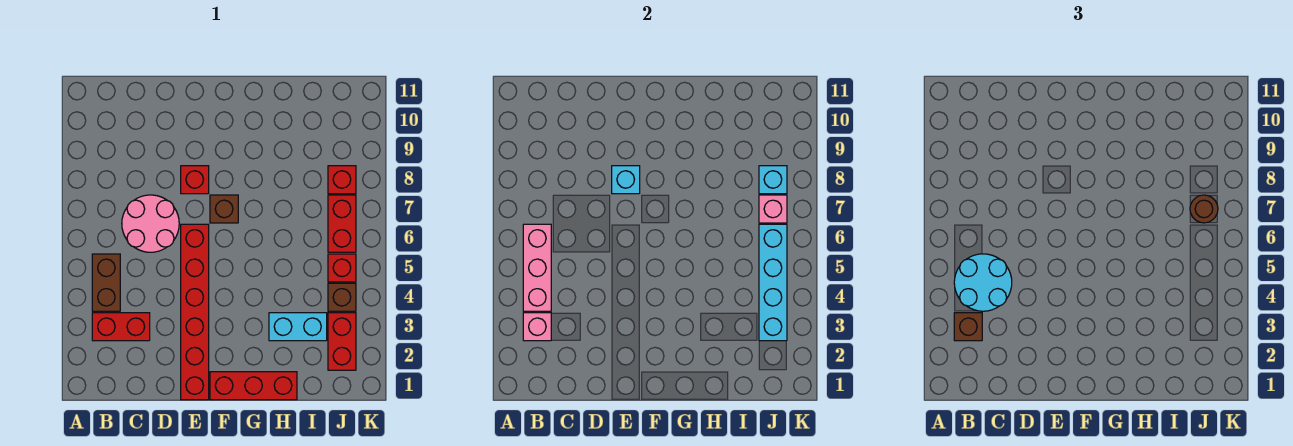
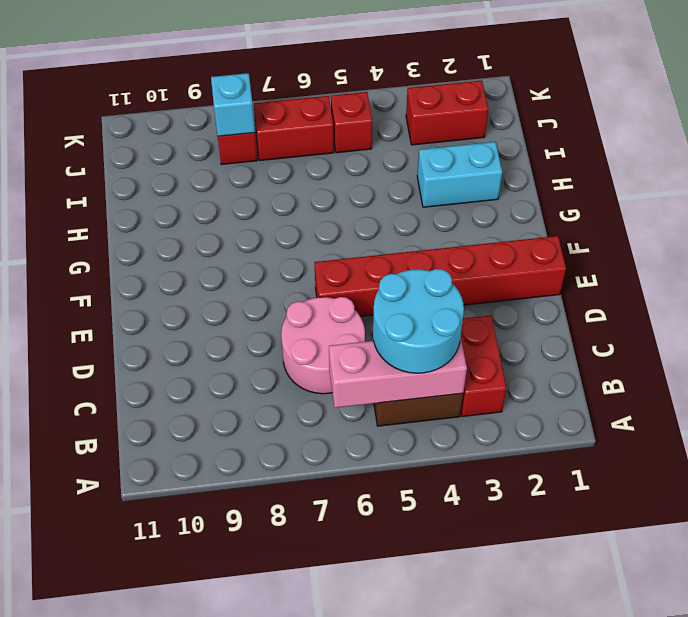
cyan 1x2 brick [417,142,502,207] -> cyan 1x2 brick turned to [269,313,327,341]
none -> red 1x1 brick [181,166,209,194]
none -> red 1x3 brick [210,372,297,400]
none -> brown 1x1 brick [210,195,238,223]

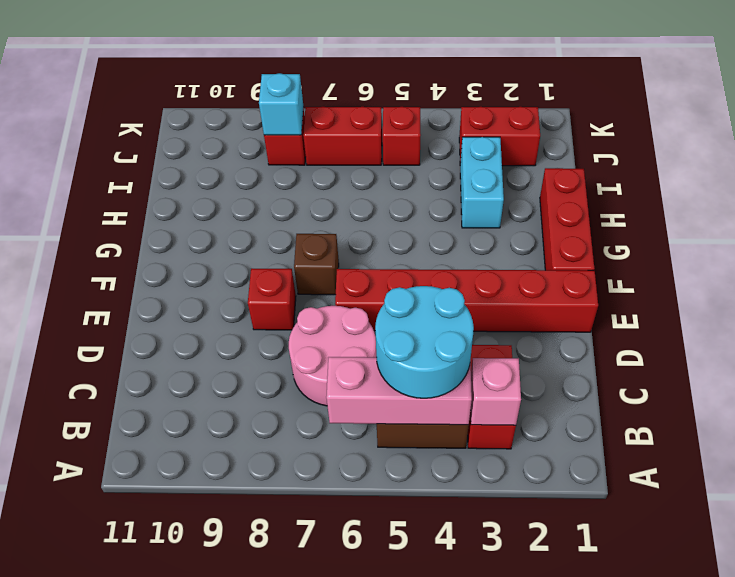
none -> brown 1x1 brick [328,283,356,311]
none -> cyan 1x1 brick [612,166,640,194]
none -> cyan 1x4 brick [759,224,787,341]

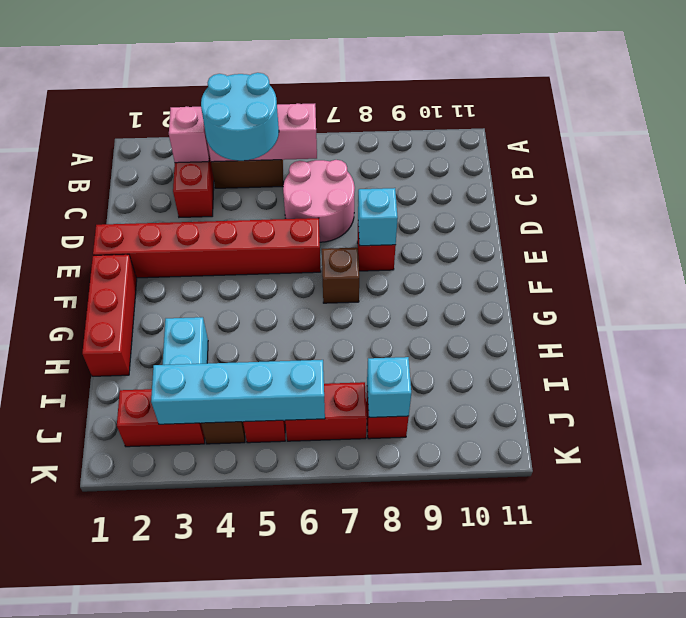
none -> pink 1x1 brick [759,195,787,223]
none -> brown 1x1 brick [954,313,982,341]
none -> brown 1x1 round brick [1190,195,1218,223]

